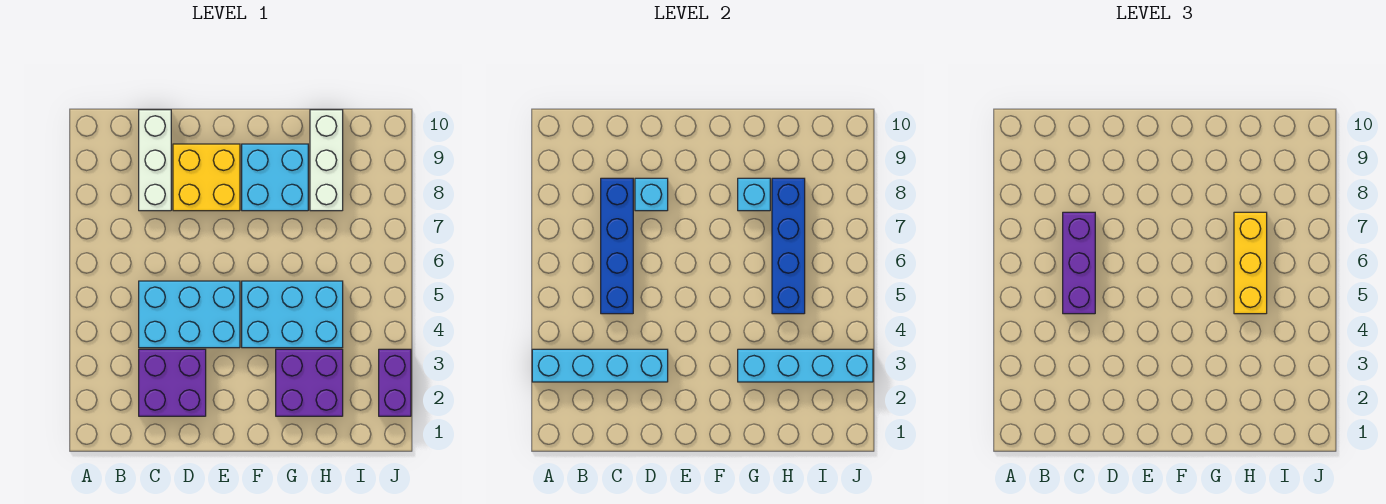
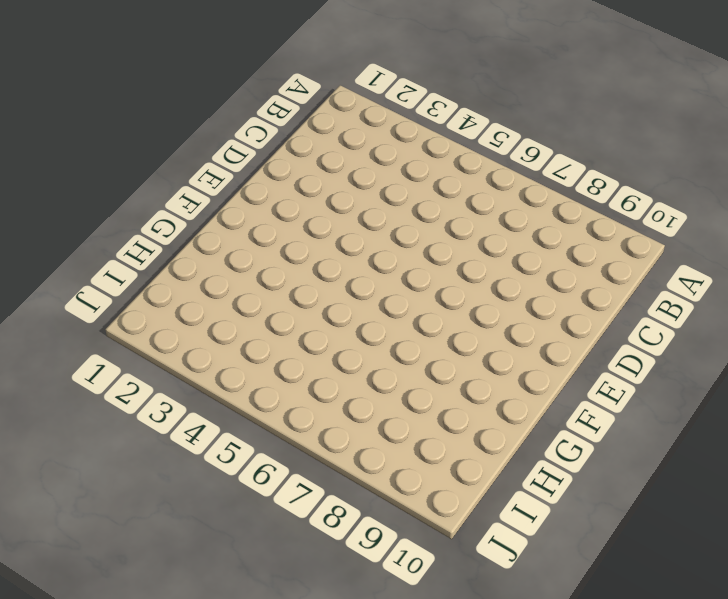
none -> purple 2x2 brick [139,349,206,416]
none -> cyan 2x3 brick [139,281,240,348]
none -> white 1x3 brick [139,110,171,211]

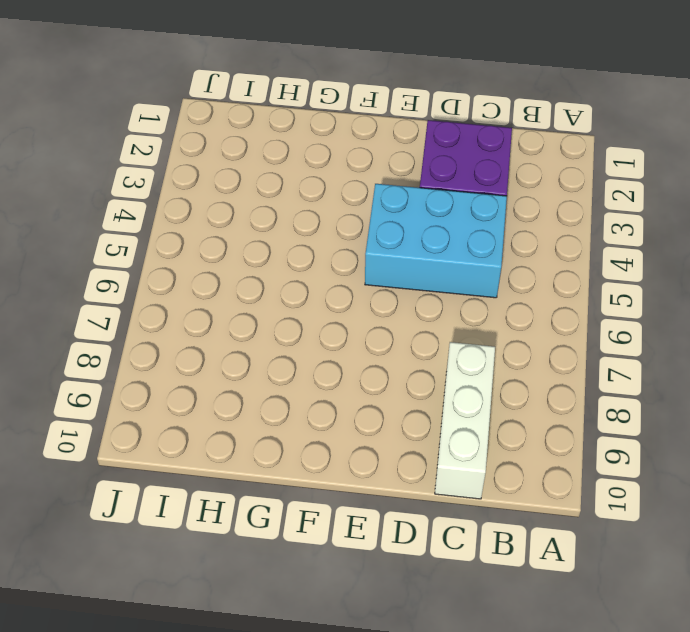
none -> yellow 2x2 brick [173,144,240,211]
none -> cyan 2x3 brick [242,281,343,348]
none -> cyan 2x2 brick [242,144,308,211]

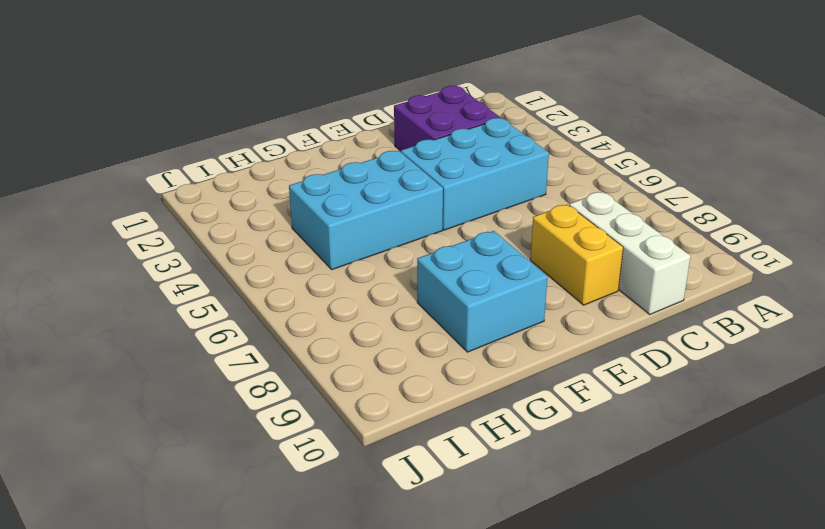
yellow 1x2 brick [530,205,623,305] -> yellow 2x2 brick [173,144,240,211]
none -> purple 2x2 brick [276,349,343,416]
none -> white 1x3 brick [310,110,343,211]
none -> purple 1x2 brick [379,349,411,416]

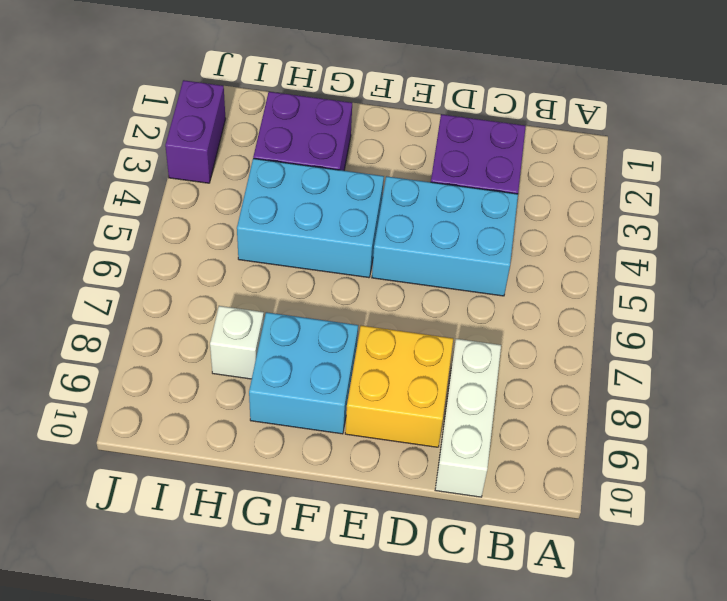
white 1x1 brick [210,306,264,379] -> white 1x3 brick [310,110,343,211]
none -> cyan 1x4 brick [532,349,668,382]
none -> blue 1x4 brick [601,178,633,314]
none -> cyan 1x1 brick [635,178,668,211]

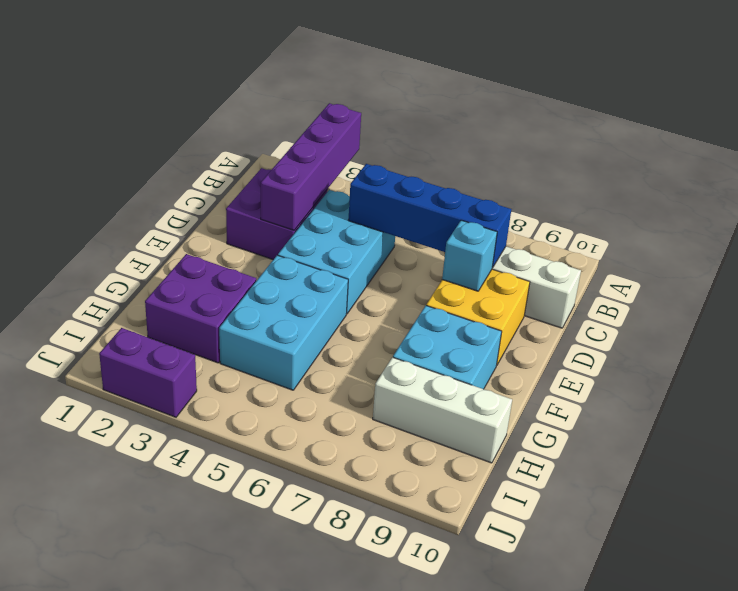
purple 1x4 brick [261,103,361,230] -> cyan 1x4 brick [532,349,668,382]
none -> cyan 1x4 brick [738,349,873,382]
none -> cyan 1x1 brick [738,178,770,211]
none -> blue 1x4 brick [772,178,805,314]

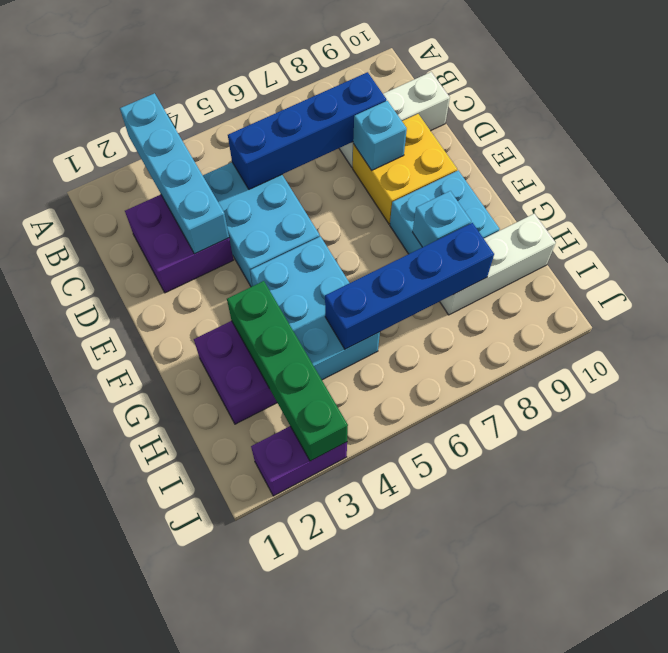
green 1x4 brick [227,281,348,461] -> cyan 1x4 brick [738,349,873,382]
none -> purple 1x3 brick [1063,212,1095,314]
none -> yellow 1x3 brick [1234,212,1267,314]

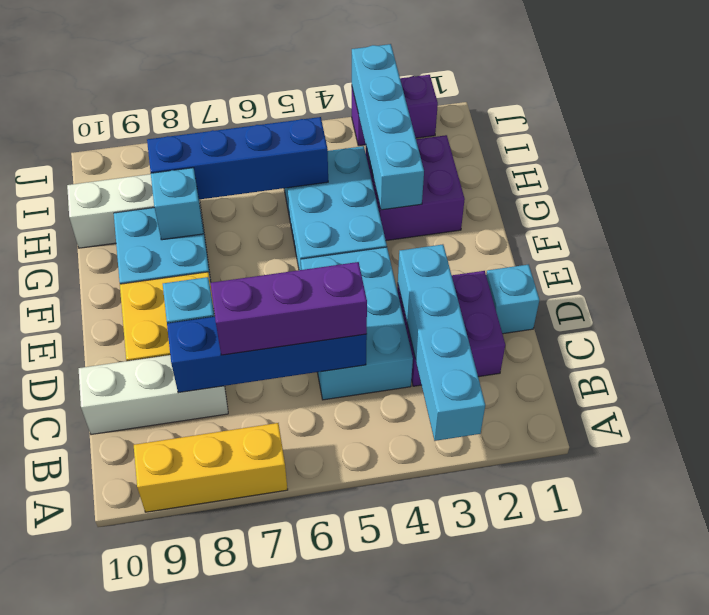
yellow 1x3 brick [134,423,288,512] -> yellow 1x3 brick moved to [1234,212,1267,314]
cyan 1x1 brick [486,264,539,334] -> none

